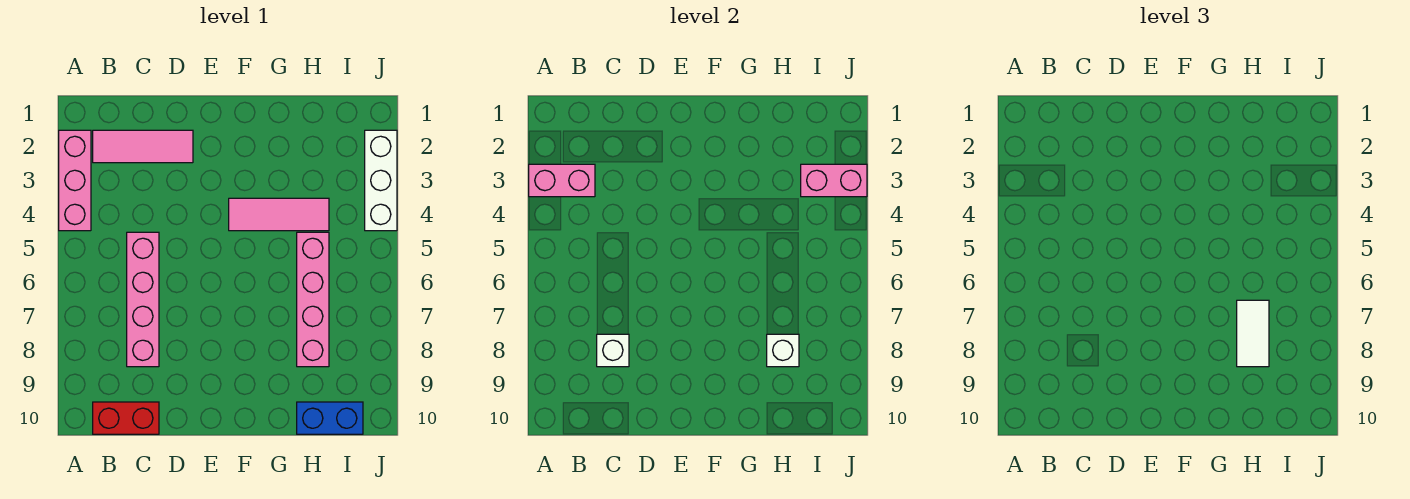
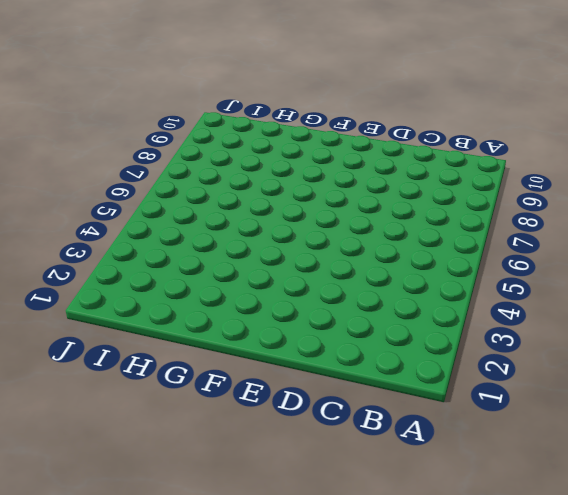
none -> pink 1x3 brick [59,130,91,231]
none -> pink 1x3 tile [93,130,193,163]
none -> red 1x2 brick [93,402,159,434]

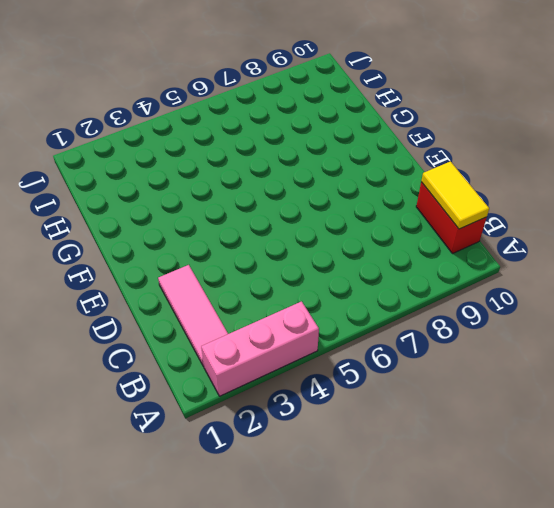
yellow 1x2 tile [421,161,489,229] -> none
none -> pink 1x4 brick [127,232,159,367]
none -> pink 1x3 tile [229,198,329,231]
none -> pink 1x4 brick [297,232,329,367]

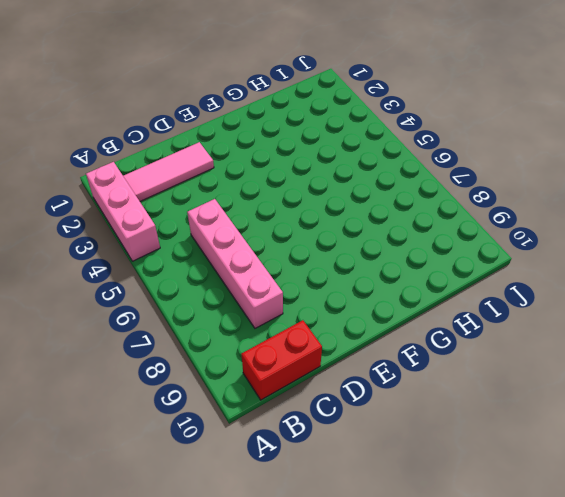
none -> pink 1x3 tile [229,198,329,231]
none -> pink 1x4 brick [297,232,329,367]
none -> blue 1x2 brick [297,402,363,434]

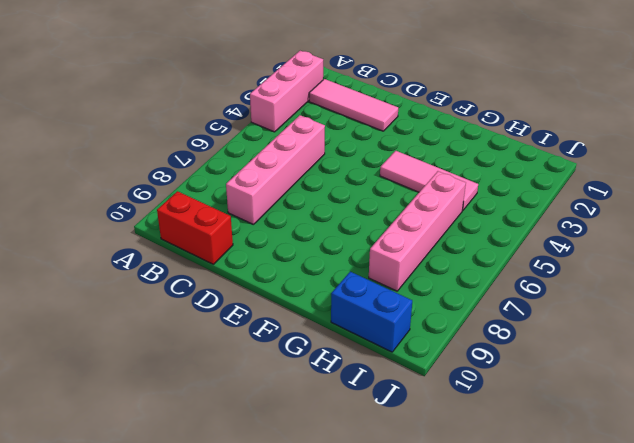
none -> white 1x3 brick [365,130,397,231]
none -> pink 1x2 brick [529,164,595,197]
none -> white 1x1 brick [597,334,629,367]

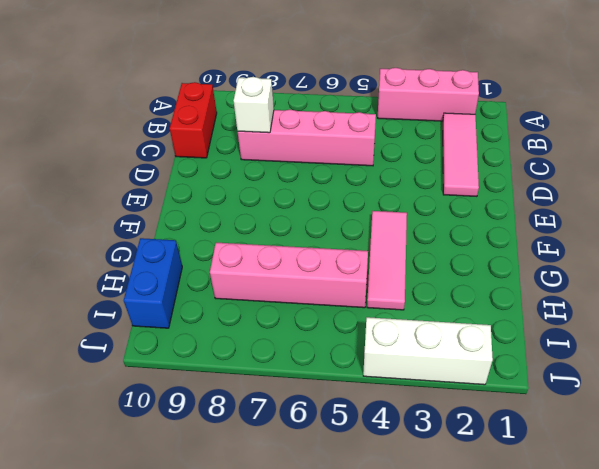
none -> pink 1x2 brick [529,164,595,197]
none -> white 1x1 brick [767,334,799,367]
none -> pink 1x2 brick [801,164,867,197]

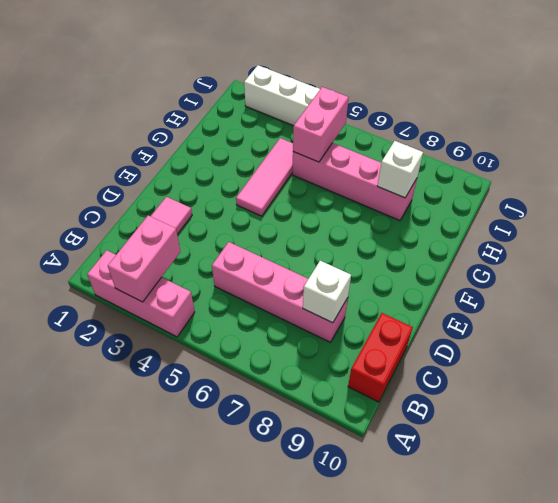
pink 1x2 brick [293,87,349,162] -> pink 1x2 brick moved to [801,164,867,197]
none -> blue 1x2 brick [297,402,363,434]
none -> white 1x2 tile [1237,300,1269,367]

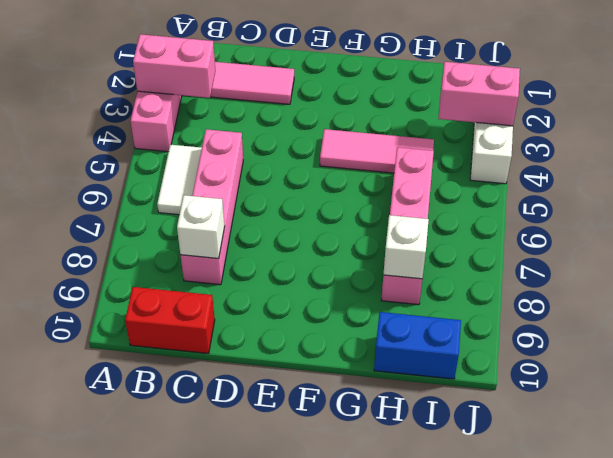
white 1x2 tile [157,145,202,215] -> white 1x2 tile moved to [1237,300,1269,367]

